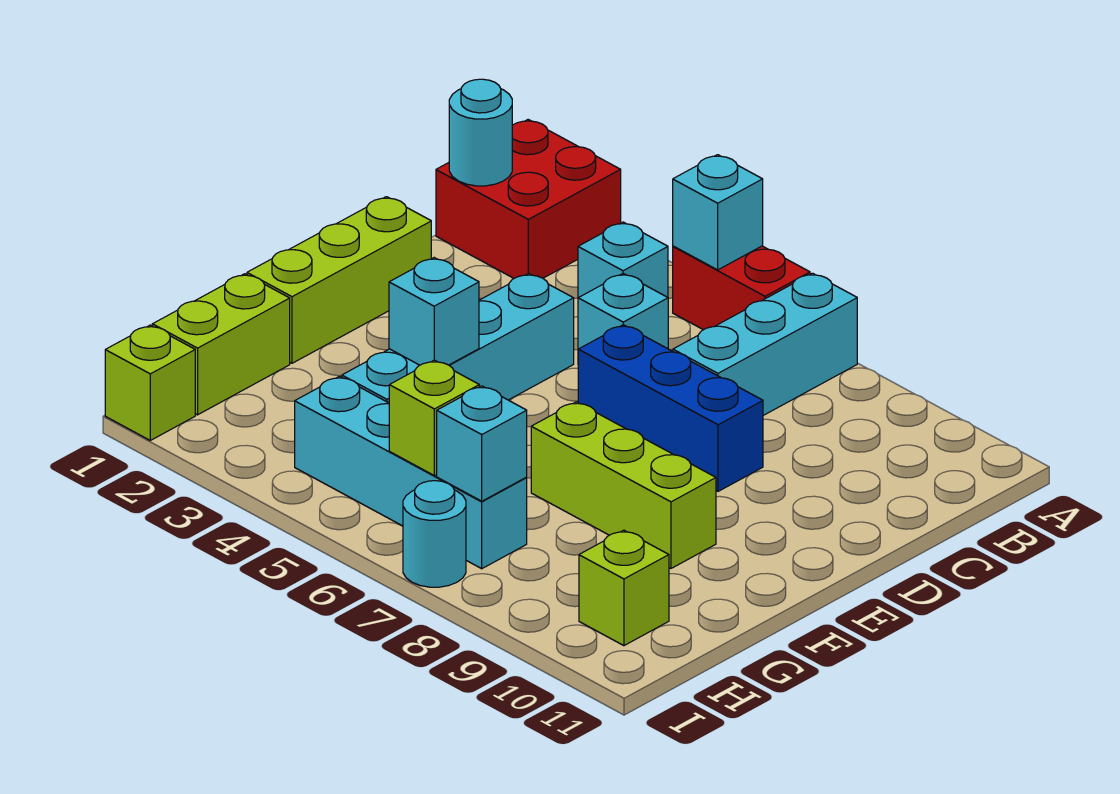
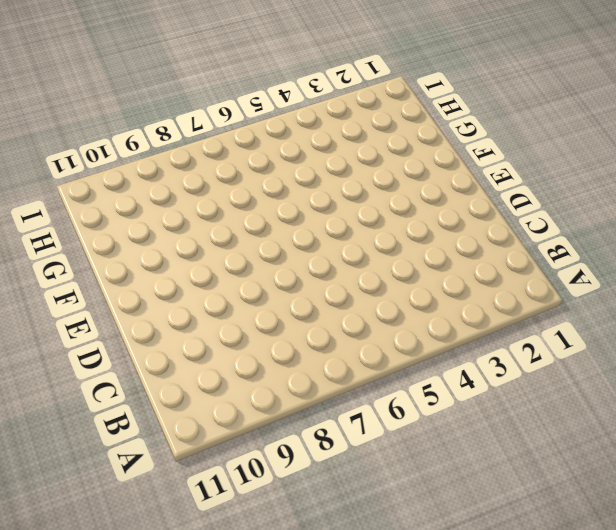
none -> red 2x2 brick [436,120,621,278]
none -> red 1x2 brick [673,246,810,330]
none -> cyan 1x3 brick [673,273,857,415]

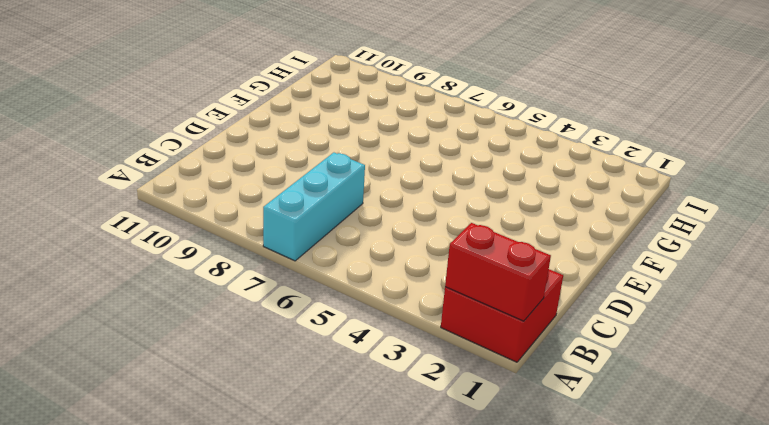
red 1x2 brick [445,223,551,321] -> red 1x2 brick moved to [673,246,810,330]
none -> cyan 1x1 brick [578,222,668,298]
none -> cyan 1x1 brick [578,274,668,349]
none -> lime 1x3 brick [247,197,431,363]

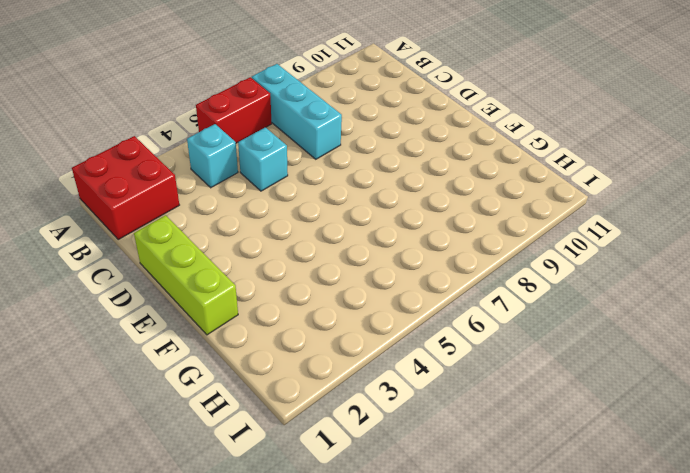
none -> cyan 1x4 brick [342,273,574,403]
none -> blue 1x3 brick [578,325,763,491]
none -> lime 1x3 brick [531,402,716,568]

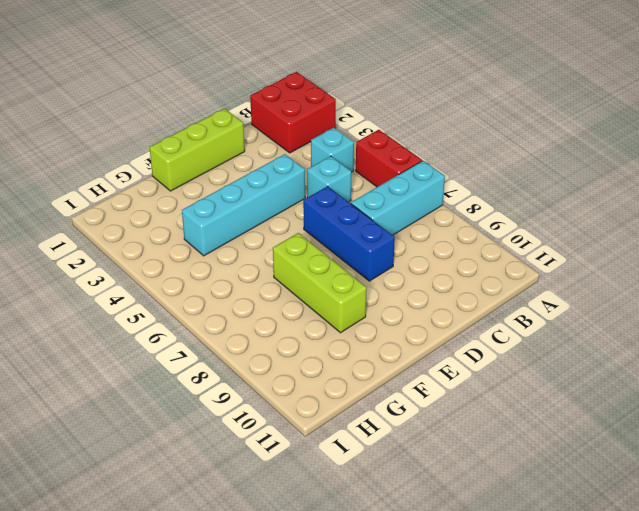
none -> lime 1x2 brick [152,274,290,415]
none -> cyan 1x4 brick [295,376,527,569]
none -> lime 1x1 brick [579,530,669,646]

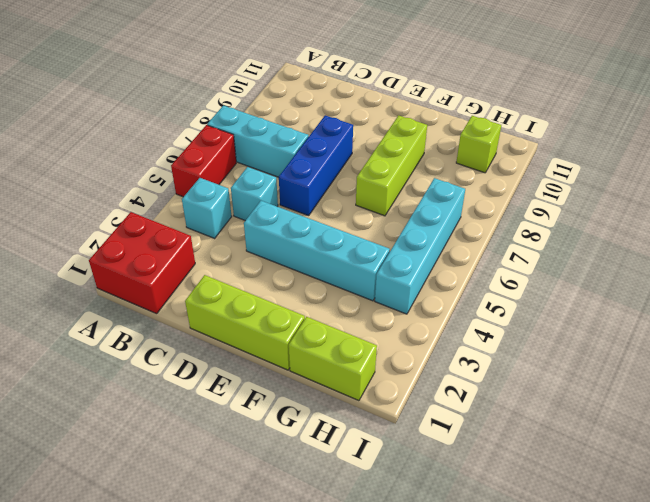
none -> lime 1x1 brick [105,325,195,440]
none -> cyan 1x1 round brick [403,481,466,587]
none -> cyan 1x1 brick [673,155,763,270]

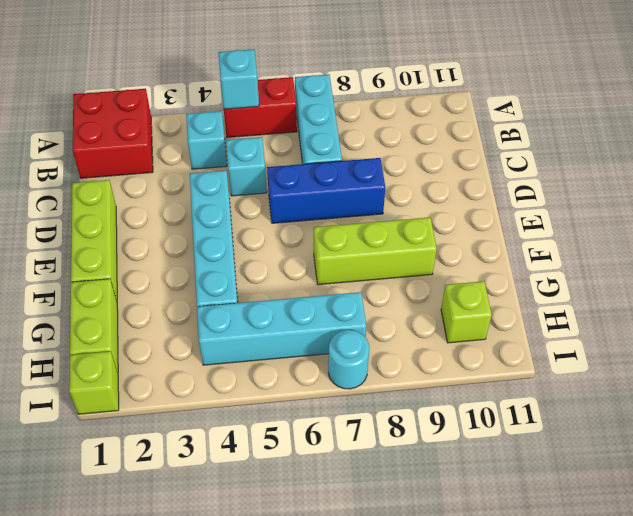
none -> cyan 1x1 round brick [449,79,512,186]
none -> cyan 1x1 brick [389,258,479,365]
none -> lime 1x1 brick [389,360,479,476]

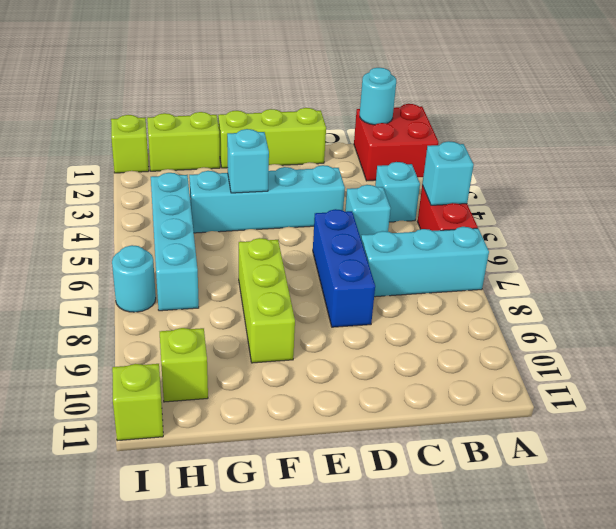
lime 1x1 brick [112,364,163,441] -> lime 1x1 brick moved to [389,360,479,476]
none -> cyan 1x1 brick [437,386,527,501]

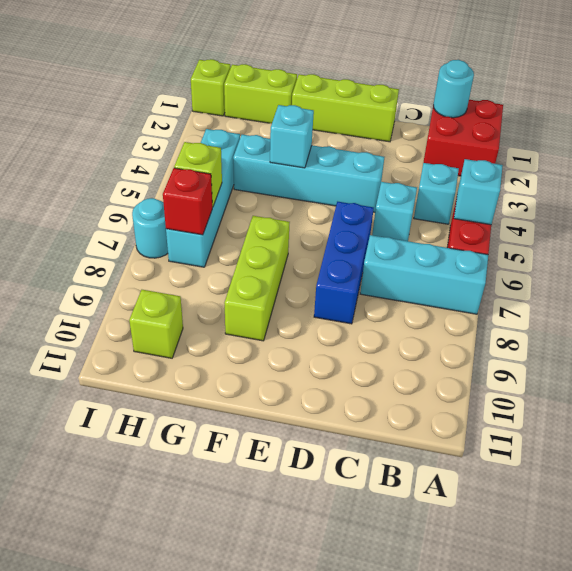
red 1x1 brick [163,168,212,235] -> cyan 1x1 brick [437,386,527,501]

